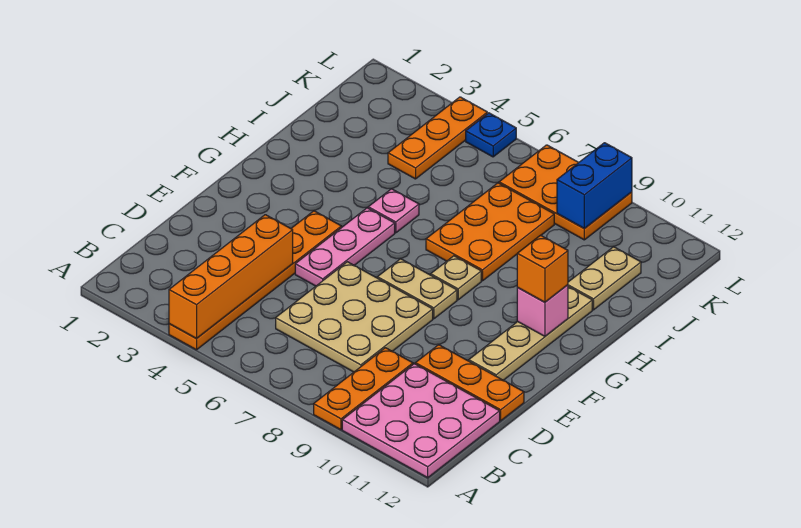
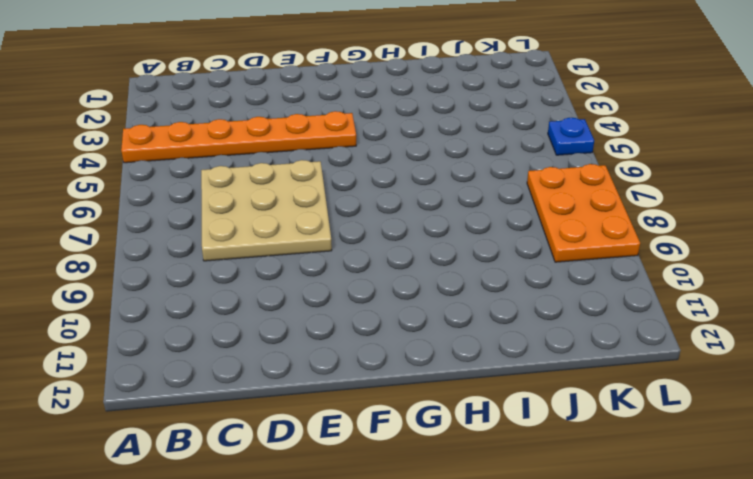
none -> orange 1x3 plate [314,348,413,430]
none -> pink 3x3 plate [342,364,500,478]
none -> orange 1x3 plate [415,345,524,421]

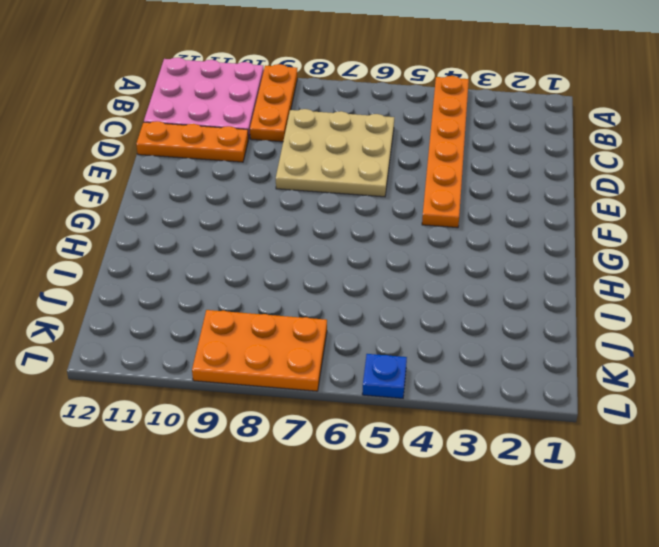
none -> pink 1x3 plate [295,208,395,286]
none -> tan 1x4 plate [469,287,592,380]
none -> tan 1x2 plate [377,259,457,319]

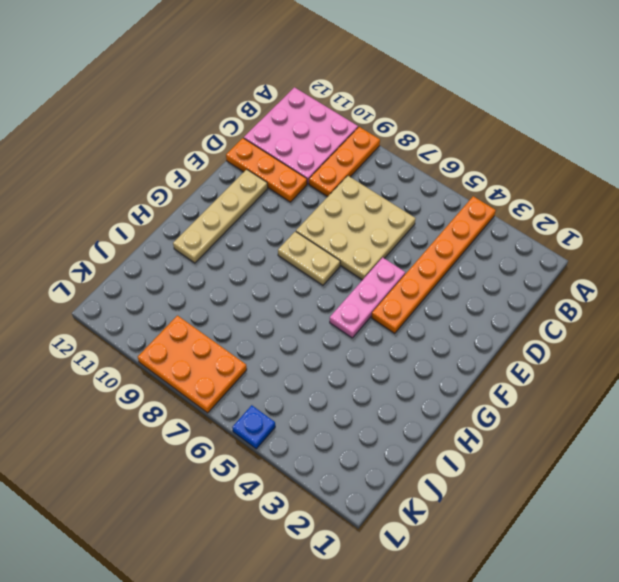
none -> tan 1x1 plate [431,256,481,300]
none -> pink 1x1 plate [368,189,419,233]
none -> orange 2x3 plate [426,183,554,281]

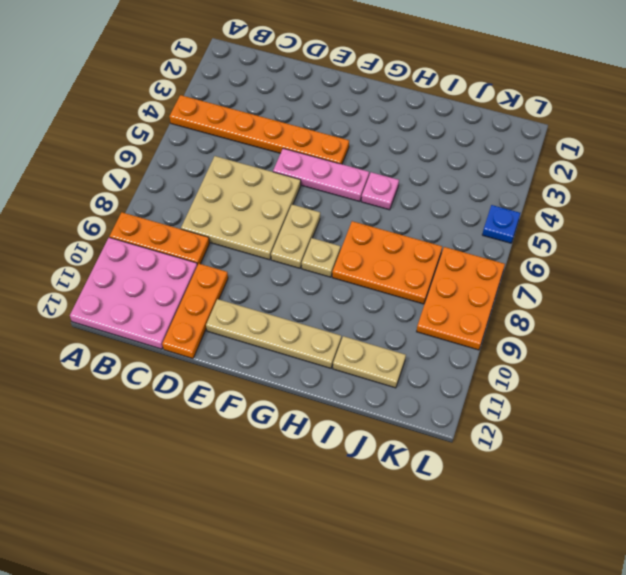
none -> orange 1x3 plate [388,97,487,179]
none -> orange 1x4 brick [169,215,293,339]
none -> pink 1x1 brick [517,285,568,336]

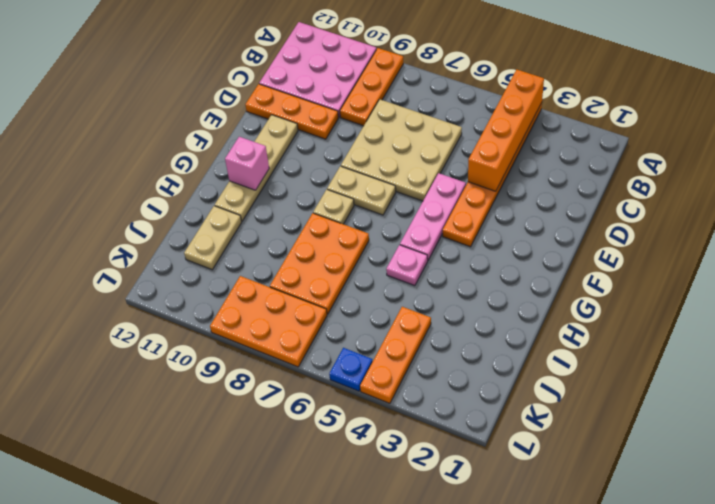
none -> blue 1x2 brick [557,143,632,229]
none -> orange 1x1 brick [517,235,568,302]

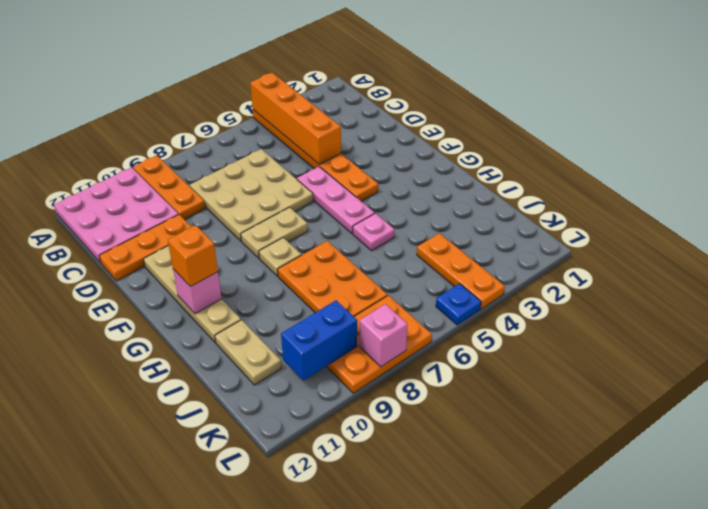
blue 1x2 brick [281,300,357,380] -> blue 1x2 brick turned to [557,143,632,229]
pink 1x1 brick [359,304,407,367] -> none

